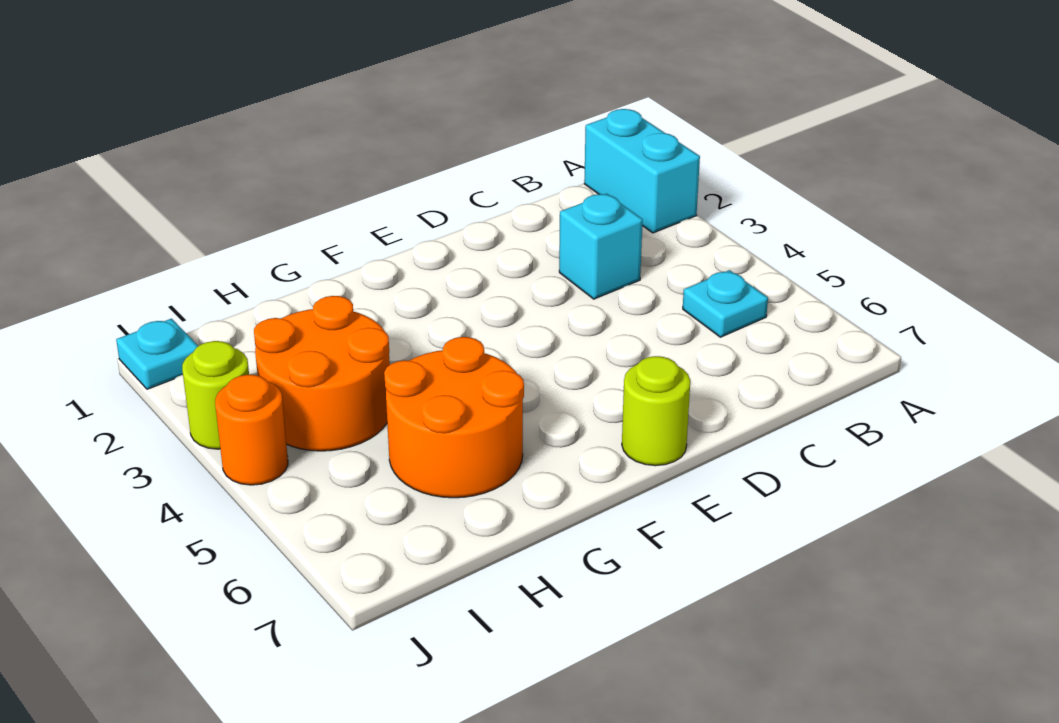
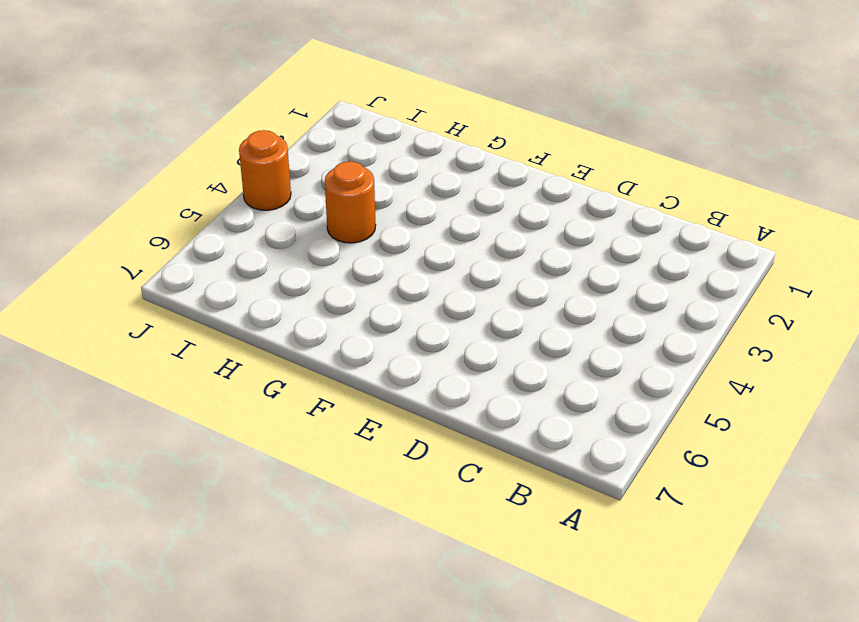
orange 1x1 round brick [325,161,376,243] -> orange 2x2 round brick [254,296,390,451]
none -> cyan 1x2 brick [584,109,700,233]
none -> cyan 1x1 plate [683,270,768,337]

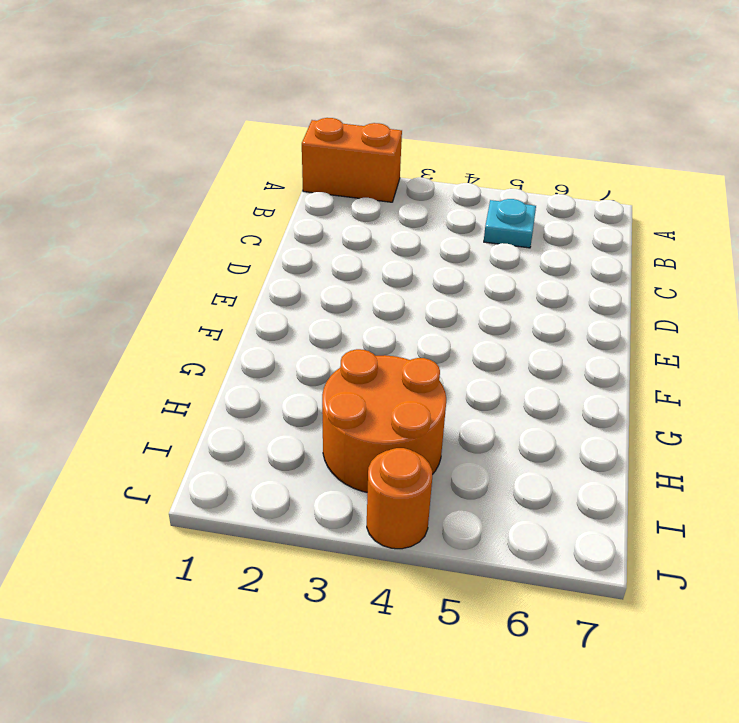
orange 1x2 brick [302,118,402,202] -> cyan 1x2 brick [584,109,700,233]
none -> cyan 1x1 brick [559,194,643,299]
none -> lime 1x1 round brick [622,356,690,466]

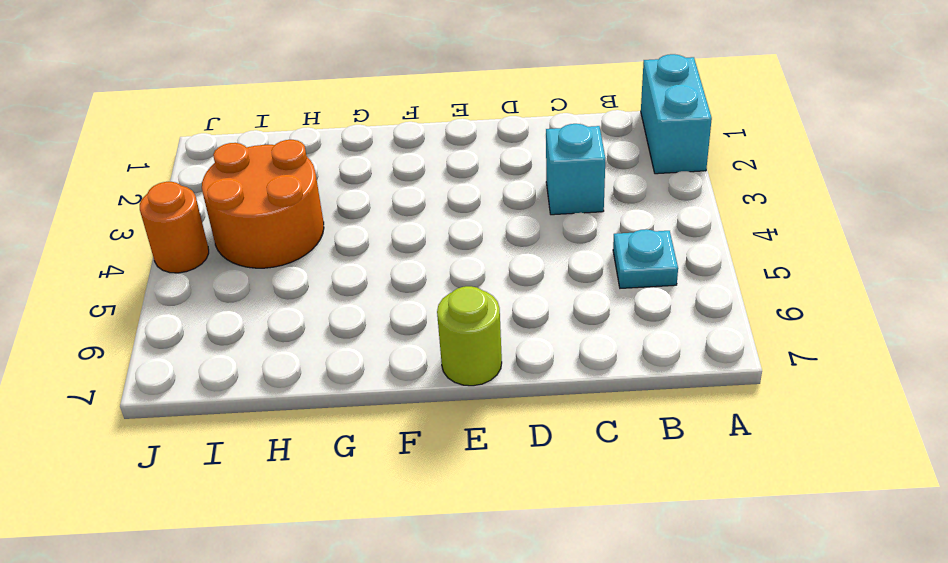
none -> orange 2x2 round brick [384,337,524,498]
none -> cyan 1x1 plate [116,319,198,389]

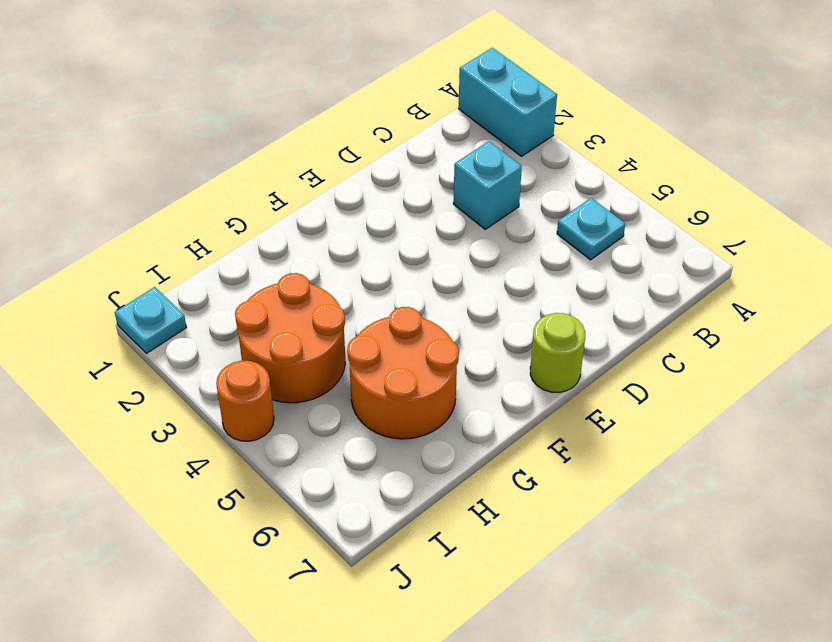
none -> lime 1x1 round brick [182,341,249,449]

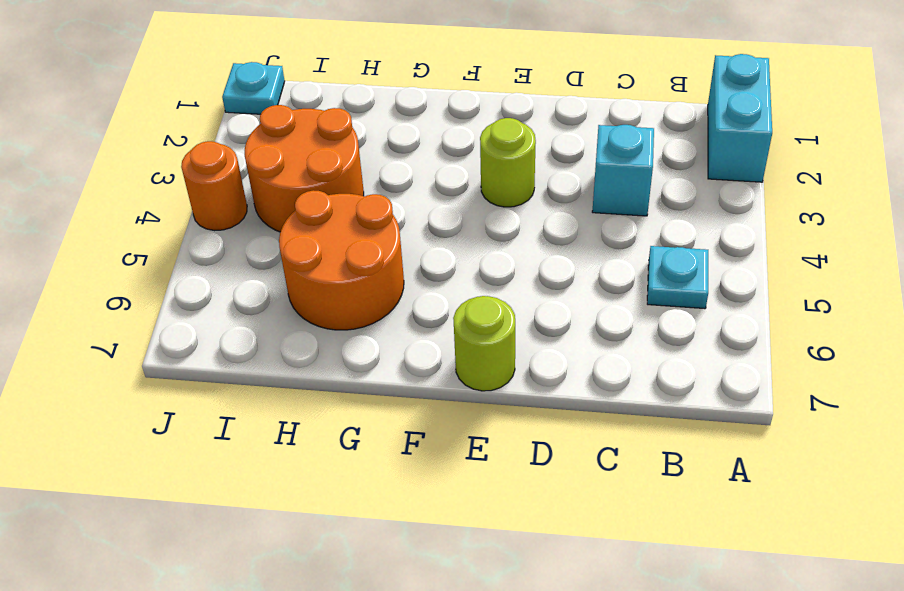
lime 1x1 round brick [480,118,536,207] -> lime 1x1 round brick moved to [182,341,249,449]

